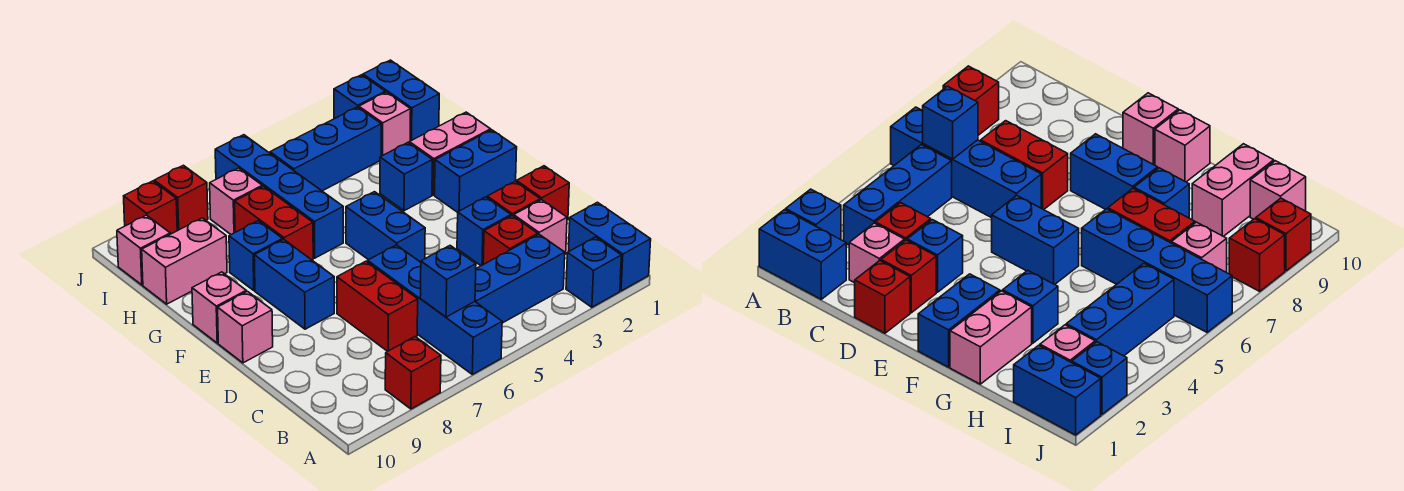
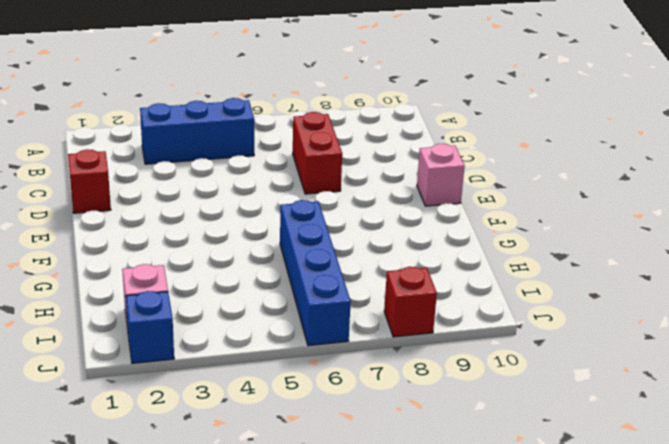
none -> blue 1x2 brick [568,202,651,291]
none -> blue 1x1 brick [566,237,621,307]
none -> blue 1x4 brick [368,245,502,374]
none -> red 1x1 brick [385,337,441,409]

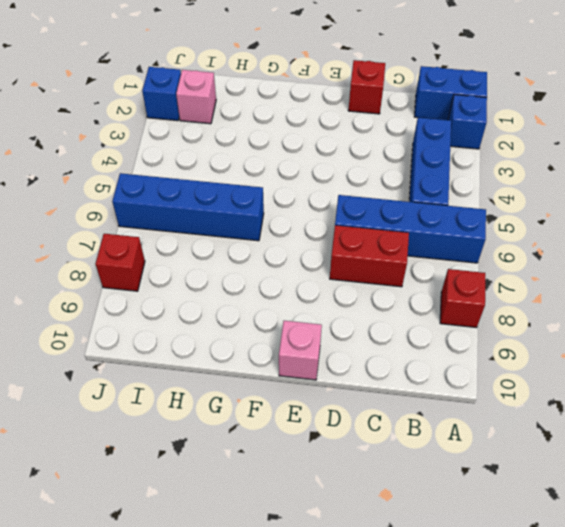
none -> pink 1x1 brick [514,200,567,254]
none -> red 1x1 brick [483,216,538,264]
none -> red 1x1 brick [487,181,540,216]
none -> blue 1x1 brick [457,197,511,266]

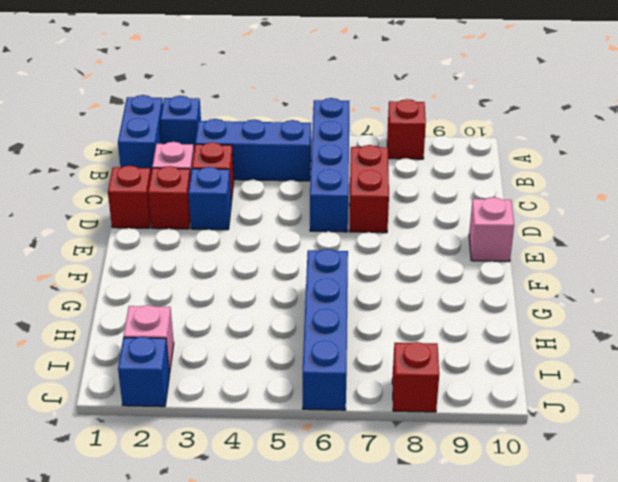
none -> blue 1x2 brick [346,192,425,262]
none -> blue 1x2 brick [254,239,334,329]
none -> blue 1x2 brick [435,130,517,212]
none -> pink 1x1 brick [192,272,246,343]

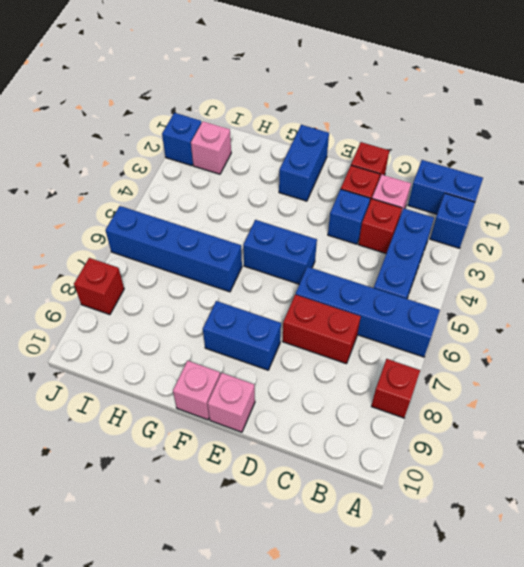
none -> pink 1x2 brick [409,112,491,195]
none -> blue 1x1 brick [380,143,432,211]
none -> red 1x2 brick [235,186,313,260]
none -> blue 1x1 brick [229,221,283,290]

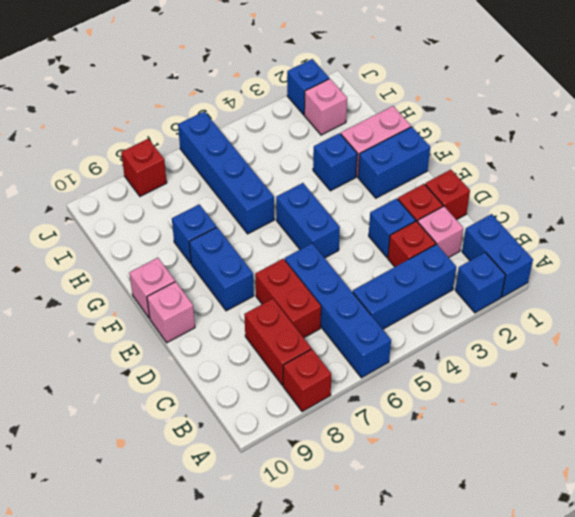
red 1x2 brick [244,299,311,386] -> red 1x2 brick moved to [235,186,313,260]
none -> pink 1x2 brick [142,218,227,304]
none -> blue 1x2 brick [363,60,439,141]
none -> blue 1x3 brick [270,107,381,191]
none -> pink 1x1 brick [210,168,262,235]

